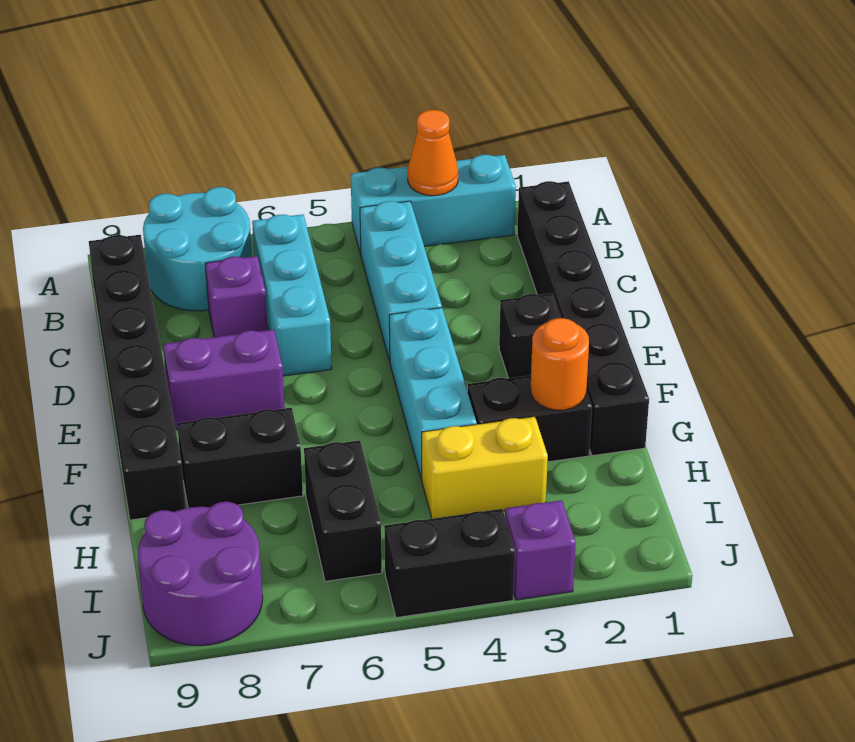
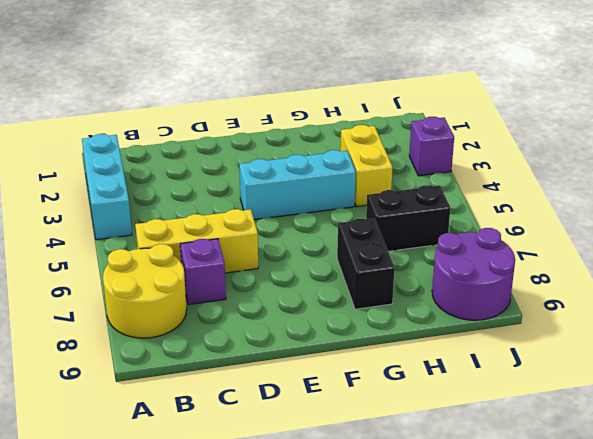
yellow 2x2 round brick [103,244,187,338] -> cyan 2x2 round brick [143,187,252,311]
yellow 1x3 brick [135,209,258,273] -> cyan 1x3 brick [252,214,332,376]
none -> black 1x6 brick [517,181,649,456]
none -> cyan 1x3 brick [360,201,442,362]
none -> black 1x6 brick [89,235,186,520]

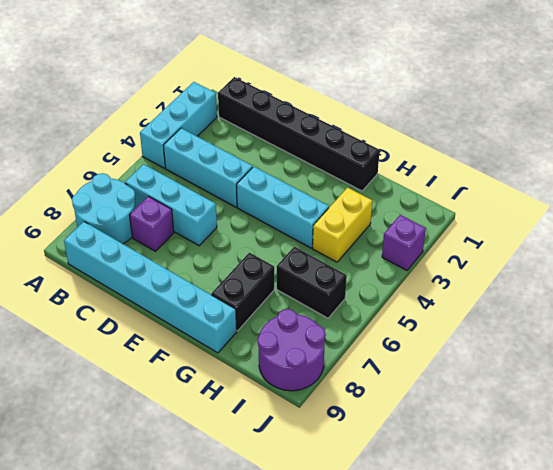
cyan 1x6 brick [64,222,237,353] -> black 1x6 brick [89,235,186,520]
none -> black 1x1 brick [499,293,561,378]
none -> purple 1x2 brick [163,330,285,430]
none -> black 1x2 brick [468,375,592,462]

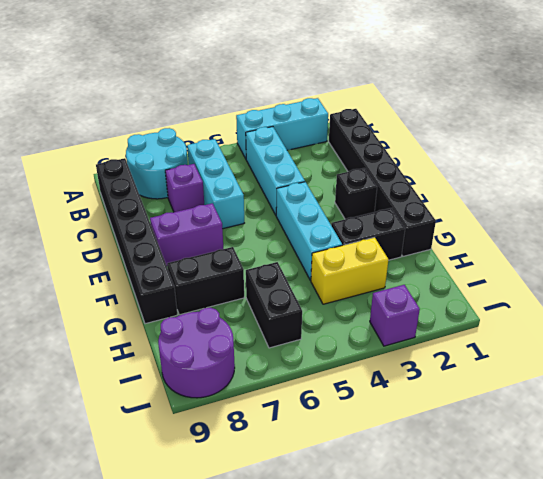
none -> black 1x2 brick [384,509,515,618]
none -> orange 1x1 cone [408,110,458,196]
none -> orange 1x1 round brick [531,318,589,410]

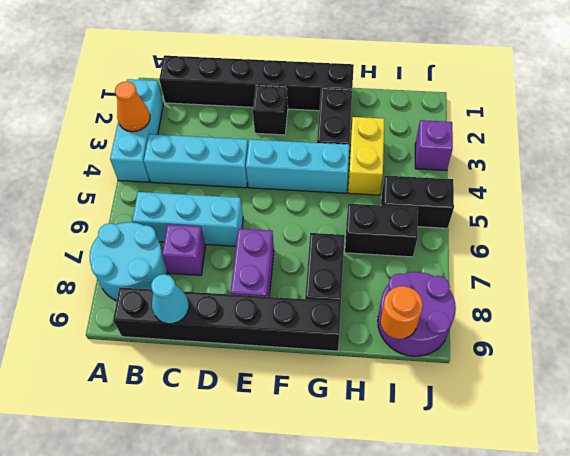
cyan 1x1 cone [151,274,189,324] -> none
black 1x2 brick [381,176,454,228] -> black 1x2 brick turned to [384,509,515,618]
orange 1x1 round brick [381,286,423,339] -> orange 1x1 round brick moved to [531,318,589,410]

